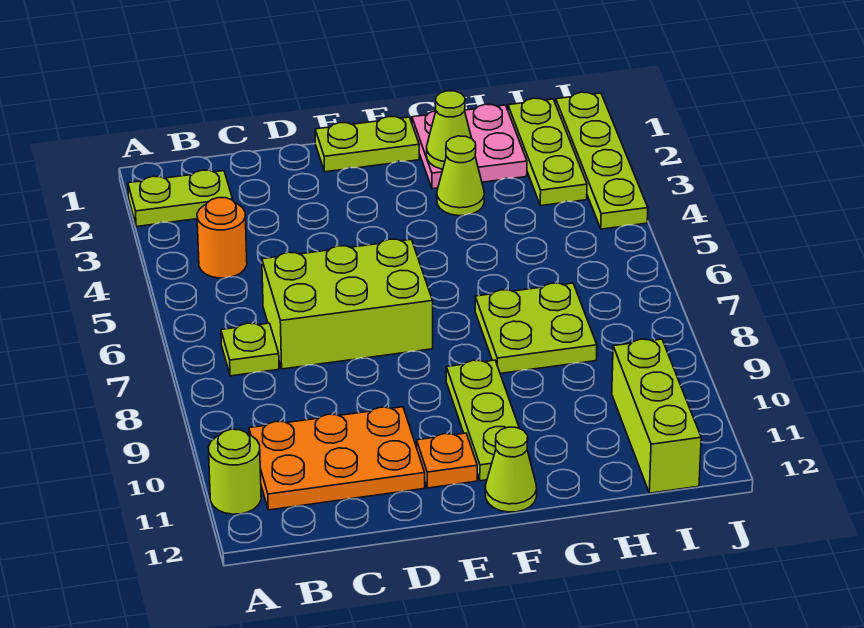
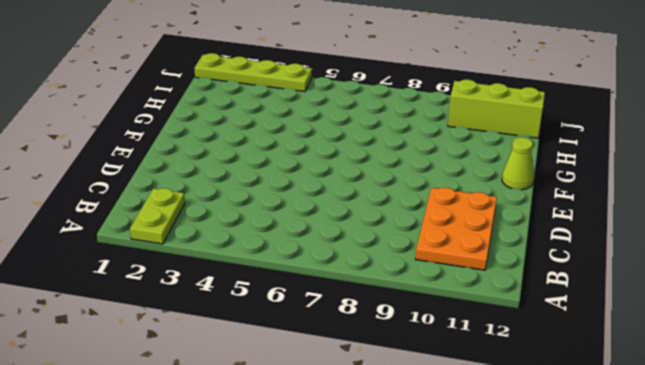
none -> lime 1x1 round brick [209,429,261,514]
none -> orange 1x1 round brick [197,198,247,278]
none -> lime 1x1 plate [221,323,279,376]

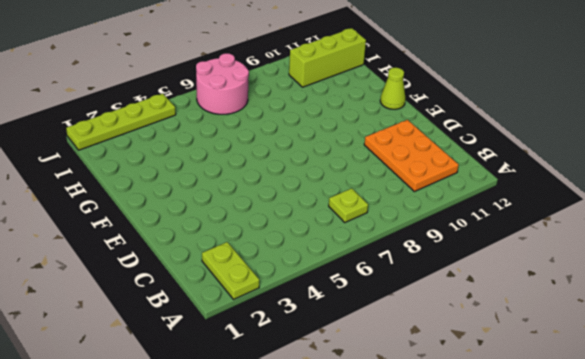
pink 2x2 round brick [196,53,249,114] -> none
none -> lime 1x1 round brick [209,429,261,514]
none -> orange 1x1 round brick [197,198,247,278]
none -> lime 2x3 brick [262,239,433,369]

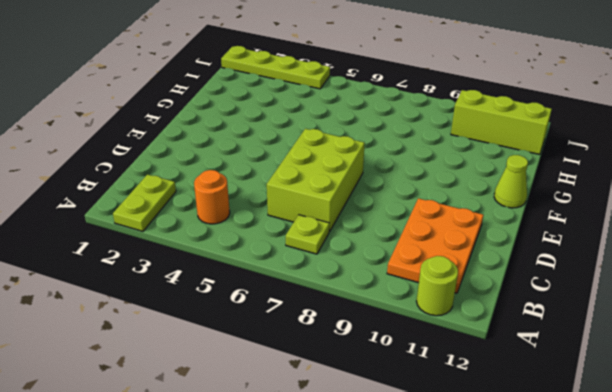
none -> lime 1x2 plate [315,117,419,172]
none -> orange 1x1 plate [417,433,477,488]
none -> lime 1x3 plate [446,360,530,481]

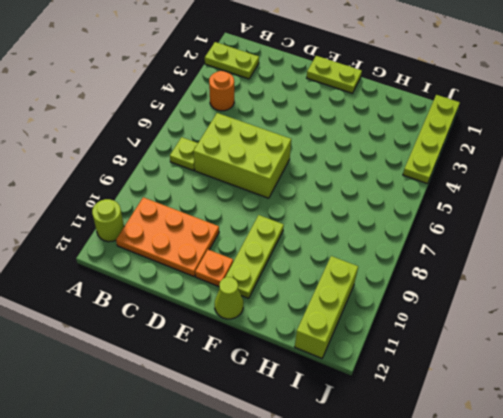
none -> pink 2x2 plate [412,104,527,189]
none -> lime 1x1 cone [437,136,484,216]
none -> lime 2x2 plate [475,283,597,374]

